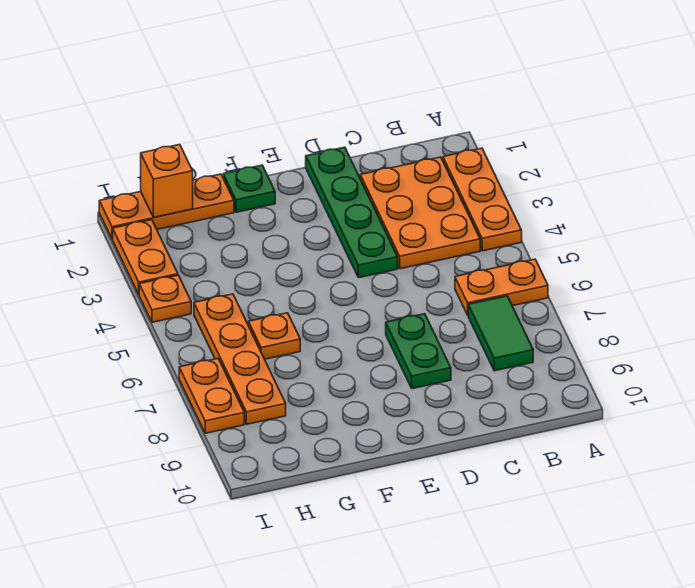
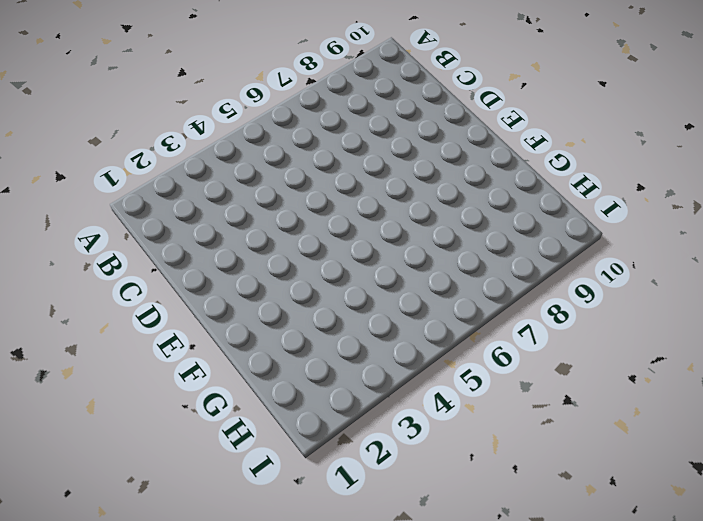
none -> orange 1x3 plate [443,148,522,251]
none -> orange 1x2 plate [455,259,548,315]
none -> orange 2x3 plate [360,157,480,269]

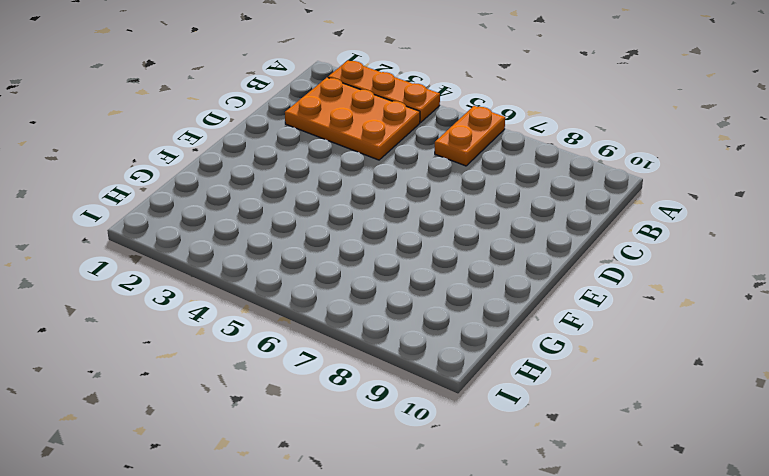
none -> green 1x2 tile [468,296,533,371]
none -> green 1x4 plate [306,147,398,278]
none -> green 1x2 plate [386,314,451,389]

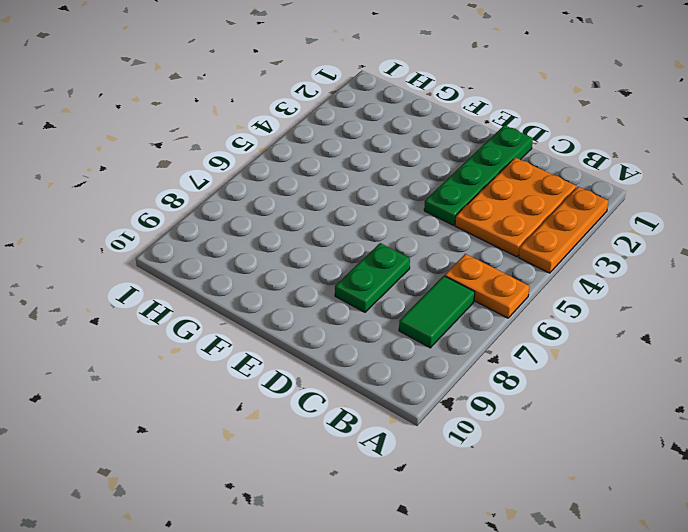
none -> green 1x1 plate [223,165,275,212]
none -> orange 1x3 plate [99,174,234,239]
none -> orange 1x1 plate [248,313,300,359]

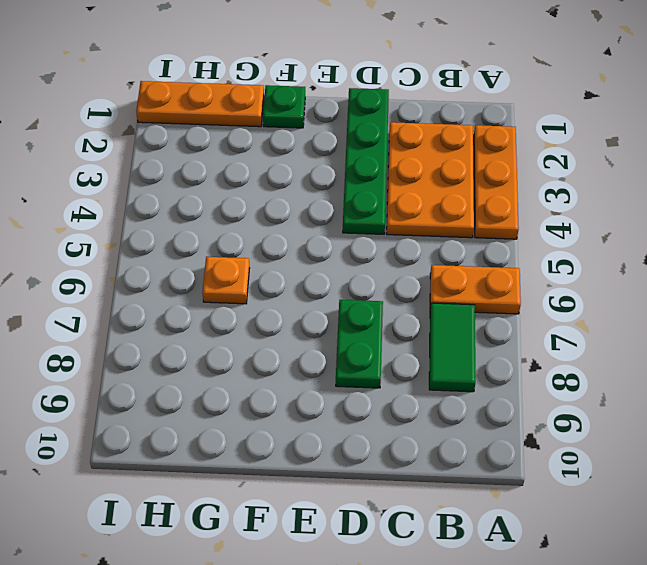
none -> orange 1x4 plate [194,294,286,424]
none -> orange 1x2 plate [113,220,178,294]
none -> orange 1x1 plate [139,275,191,322]

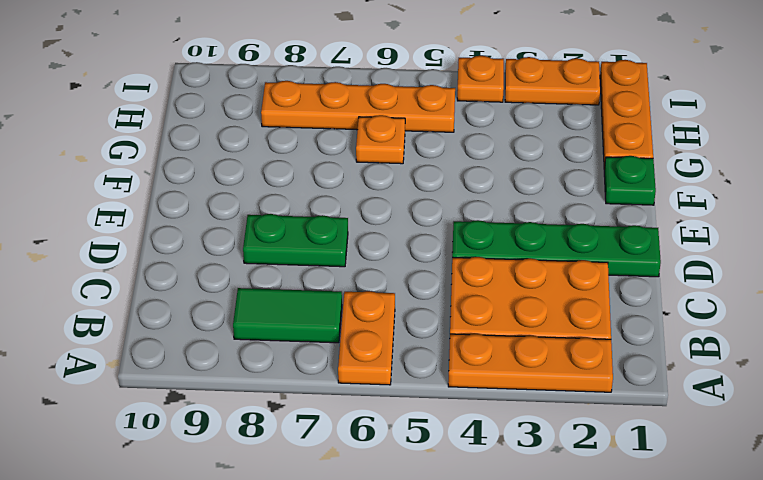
none -> orange 1x2 plate [179,359,244,433]
none -> orange 1x1 brick [141,145,193,217]

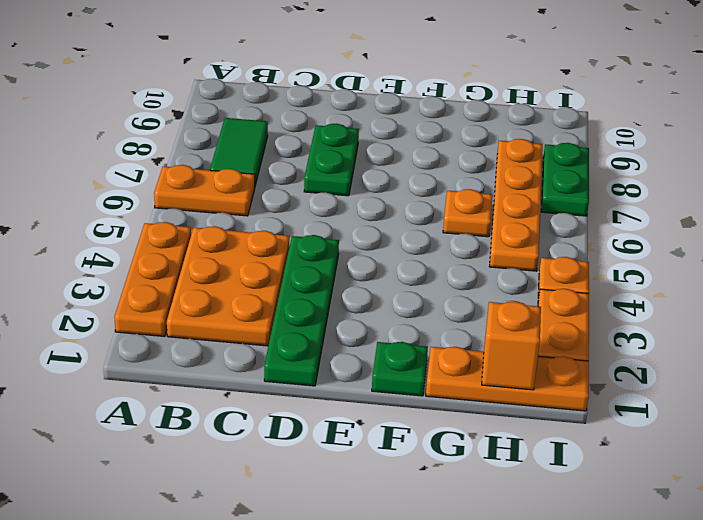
green 1x2 plate [541,143,589,216] -> orange 1x2 plate [179,359,244,433]

